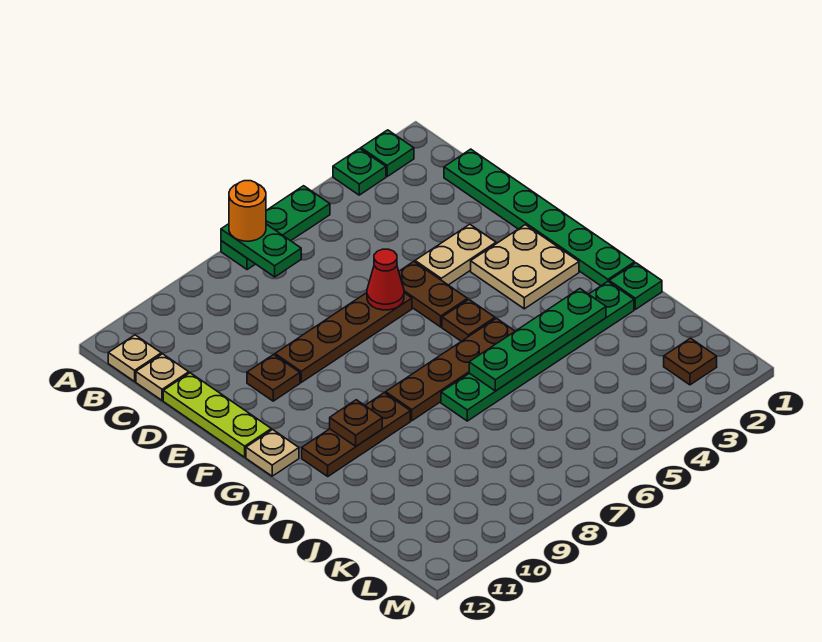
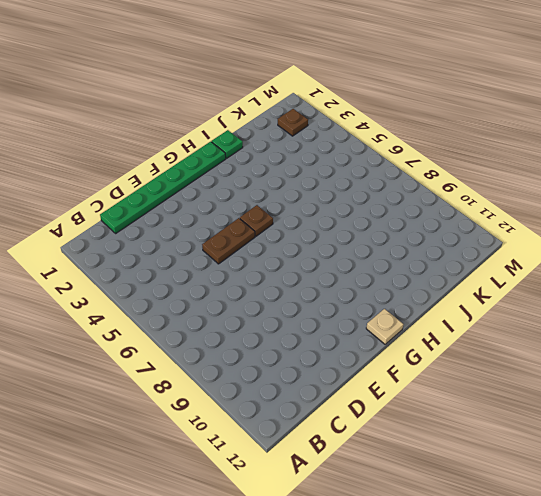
none -> green 1x1 plate [361,130,414,176]
none -> green 1x1 plate [333,149,386,195]
none -> green 1x3 plate [221,186,330,270]

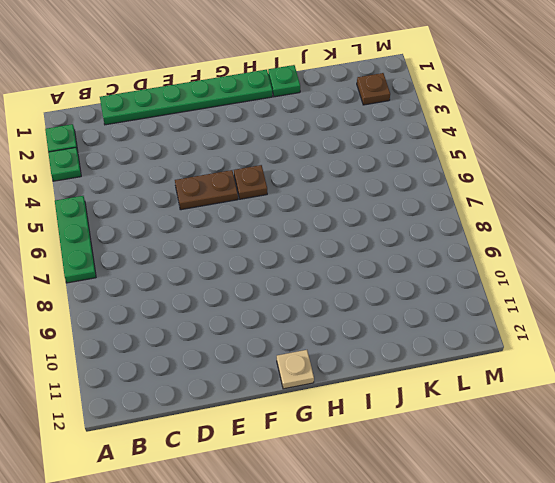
none -> tan 1x1 plate [108,335,161,381]
none -> tan 1x1 plate [136,354,189,400]
none -> lime 1x3 plate [163,373,271,457]

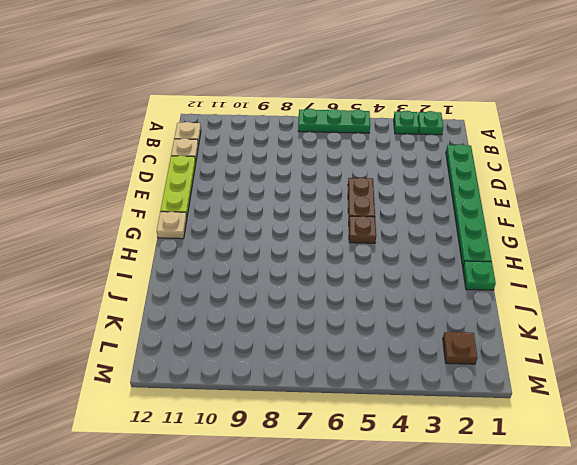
none -> tan 1x2 plate [415,224,496,285]
none -> brown 1x4 plate [275,293,412,382]
none -> brown 1x1 plate [247,355,300,401]

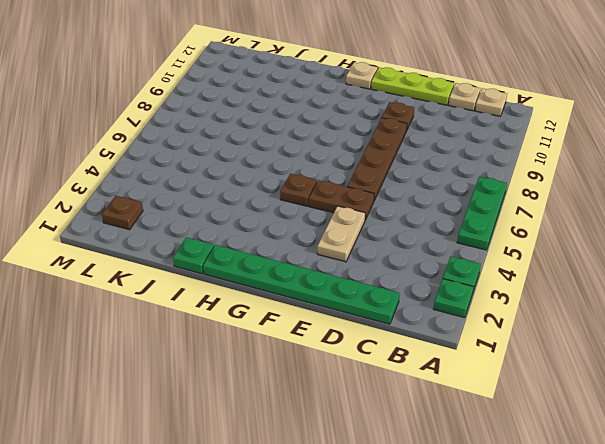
none -> tan 2x2 plate [471,225,579,309]
none -> brown 1x4 plate [386,318,515,421]
none -> brown 1x3 plate [302,393,410,476]

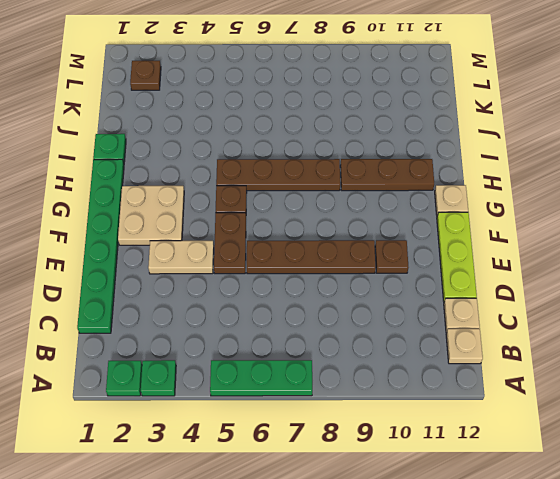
none -> green 1x6 plate [441,282,634,421]
none -> green 1x2 plate [221,224,301,277]
none -> red 1x1 cone [367,249,404,310]

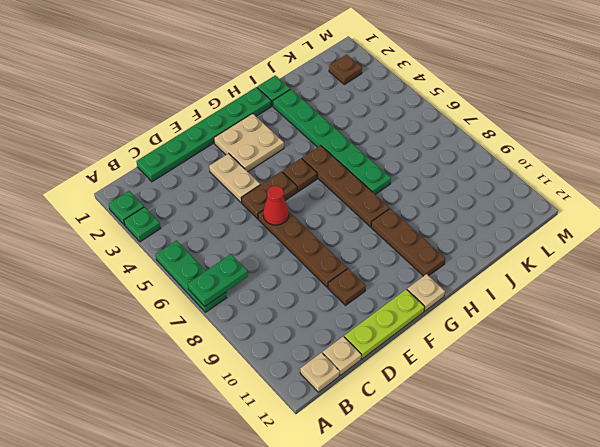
none -> brown 1x1 plate [330,400,382,446]
none -> green 1x4 plate [469,289,606,391]
none -> orange 1x1 round brick [229,181,266,241]

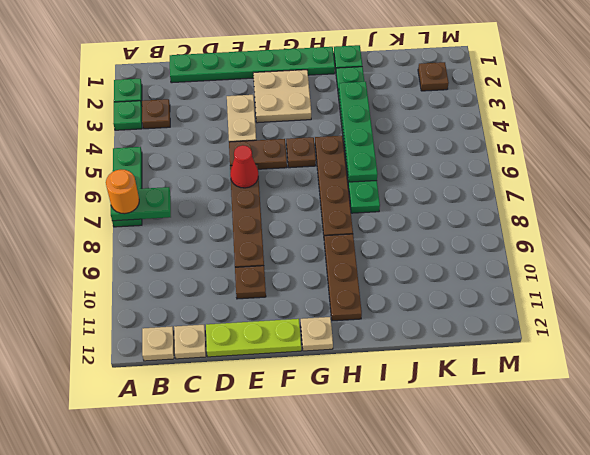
brown 1x1 plate [142,99,170,129] -> brown 1x1 plate moved to [330,400,382,446]

